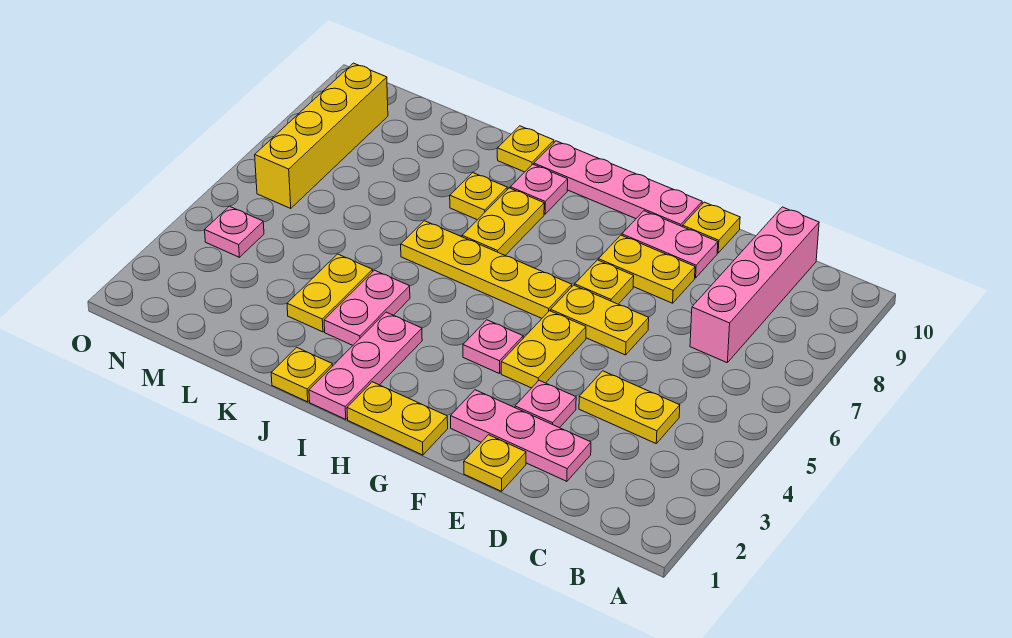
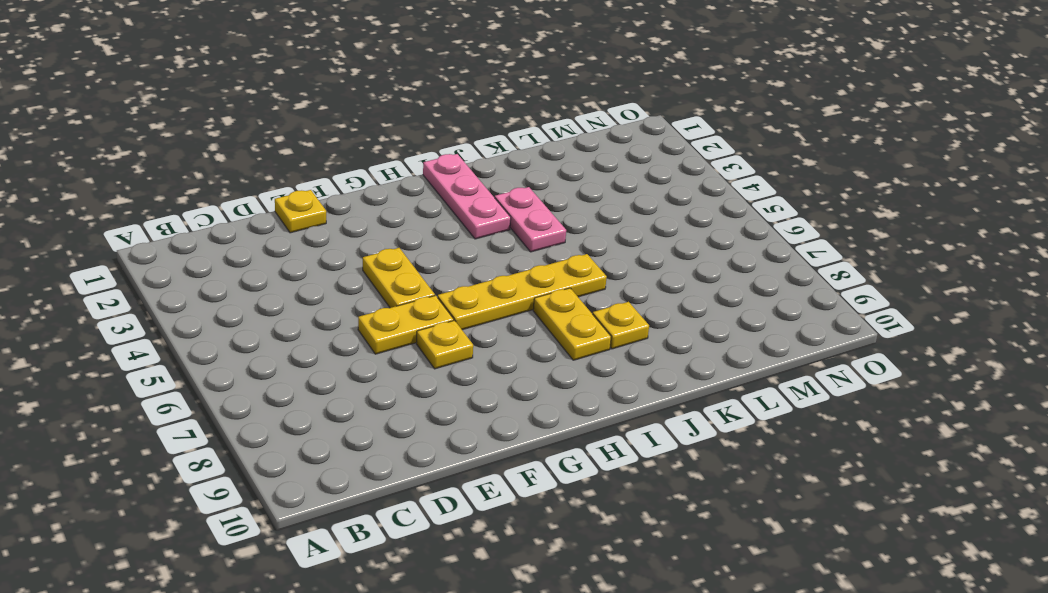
none -> yellow 1x2 plate [579,371,680,443]
none -> pink 1x4 brick [690,207,819,362]
none -> pink 1x3 plate [451,390,591,481]

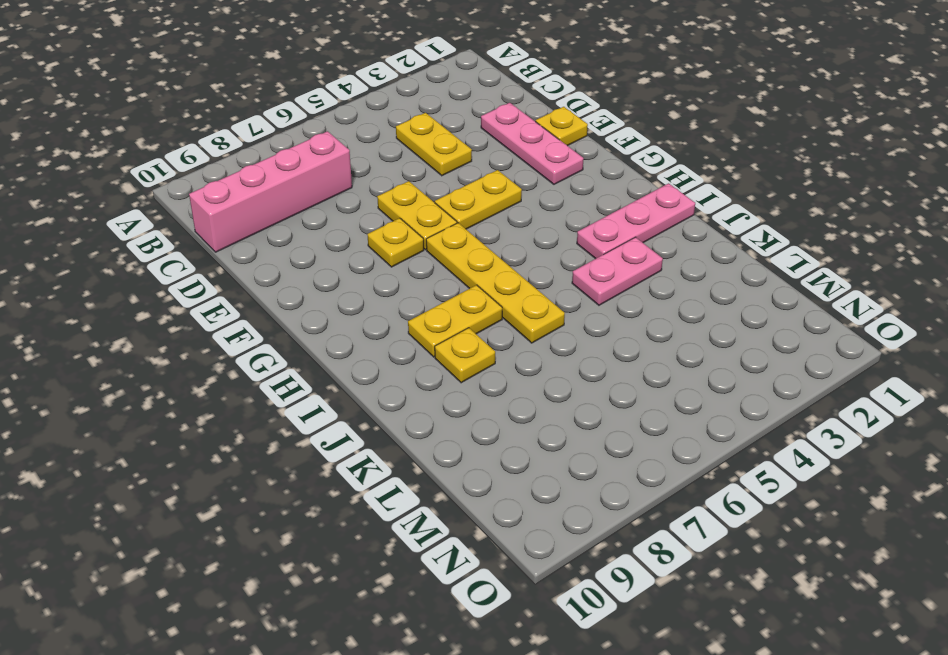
none -> pink 1x1 plate [515,380,576,428]
none -> yellow 1x2 plate [598,235,695,303]
none -> pink 1x2 plate [622,211,718,278]

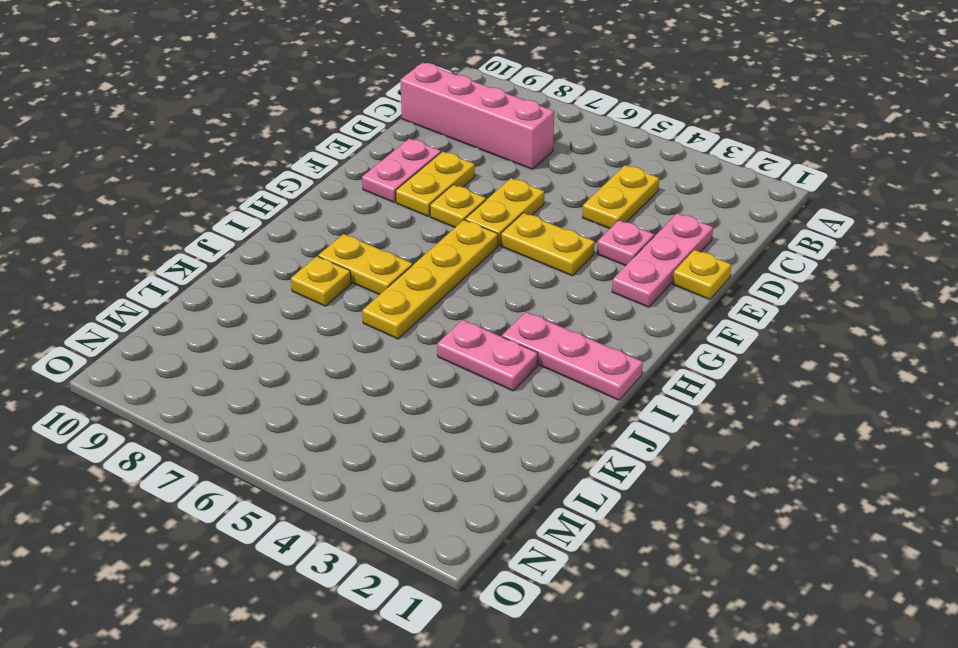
none -> yellow 1x1 plate [683,202,740,253]
none -> pink 1x4 plate [534,141,702,227]
none -> yellow 1x2 plate [347,382,448,455]

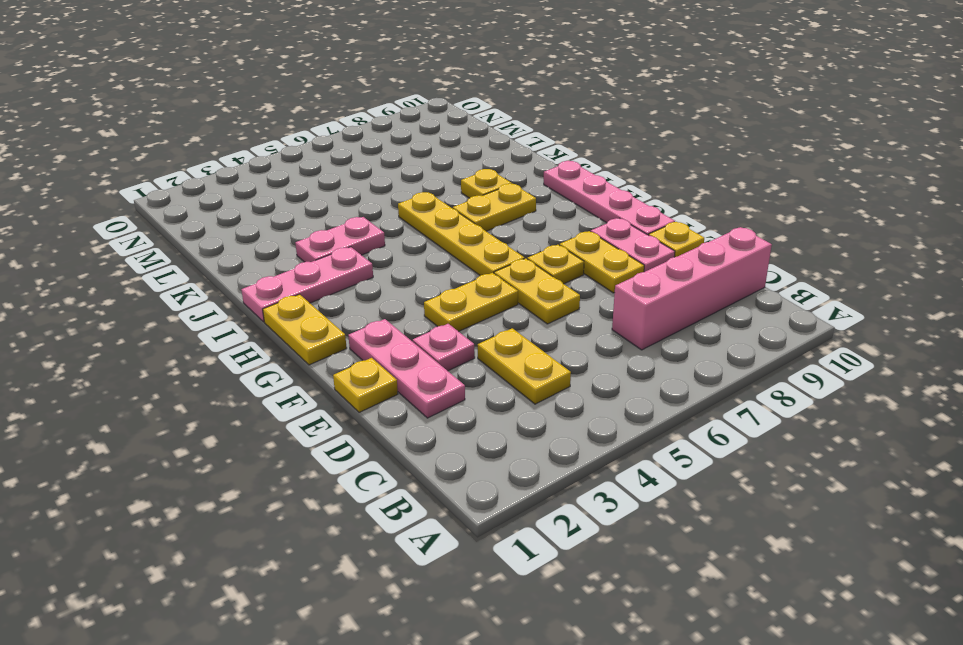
none -> pink 1x1 plate [463,320,523,374]
none -> pink 1x1 plate [510,164,568,214]
none -> yellow 1x1 plate [271,347,333,402]

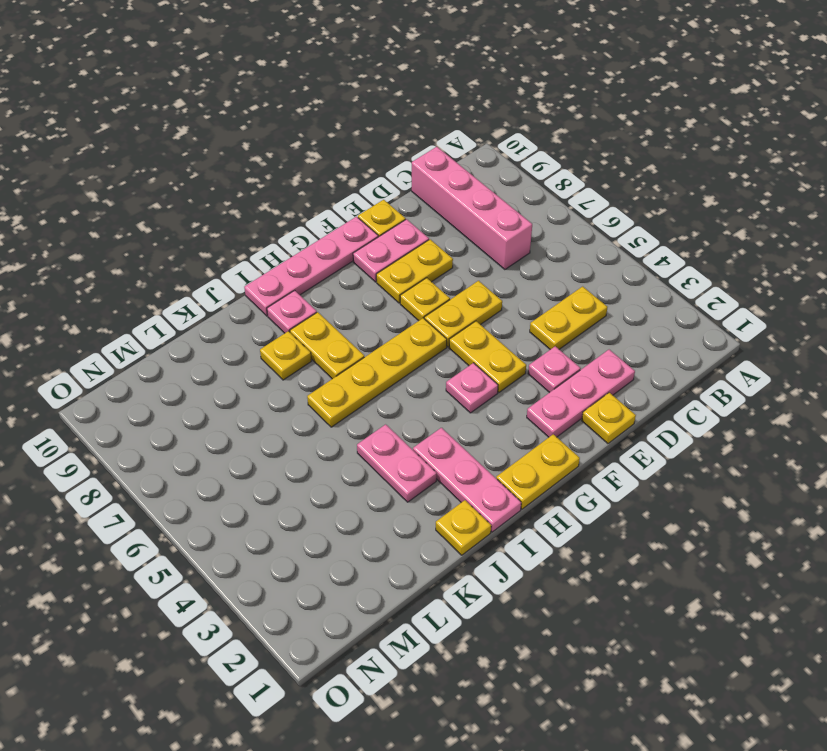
none -> yellow 1x1 plate [497,126,554,172]
none -> yellow 1x2 plate [287,254,373,332]
none -> pink 1x1 plate [205,206,264,257]

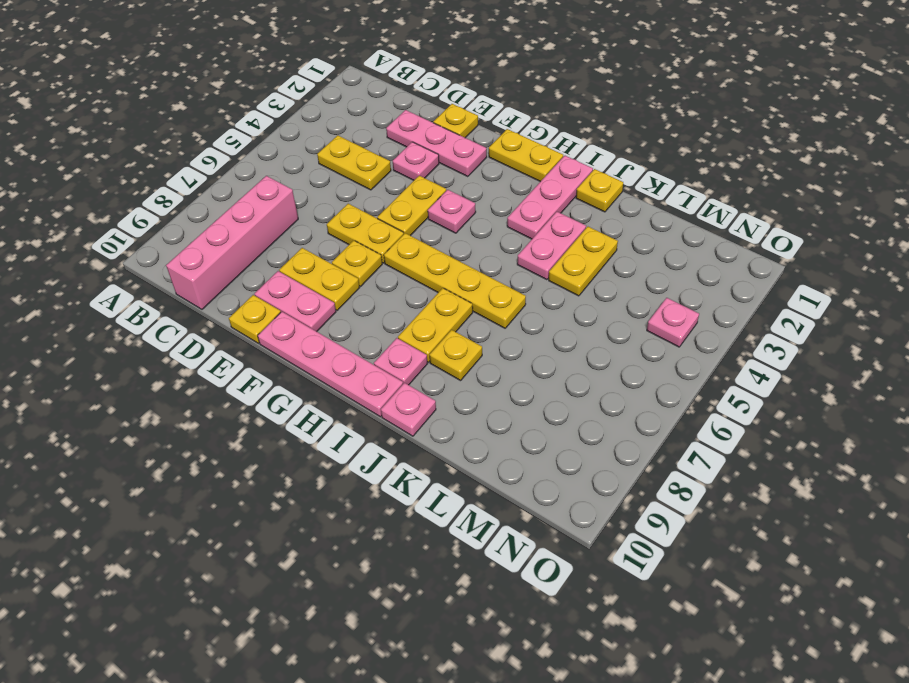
pink 1x1 plate [381,383,436,436] -> yellow 1x1 plate [497,126,554,172]
none -> yellow 1x4 brick [255,63,388,208]

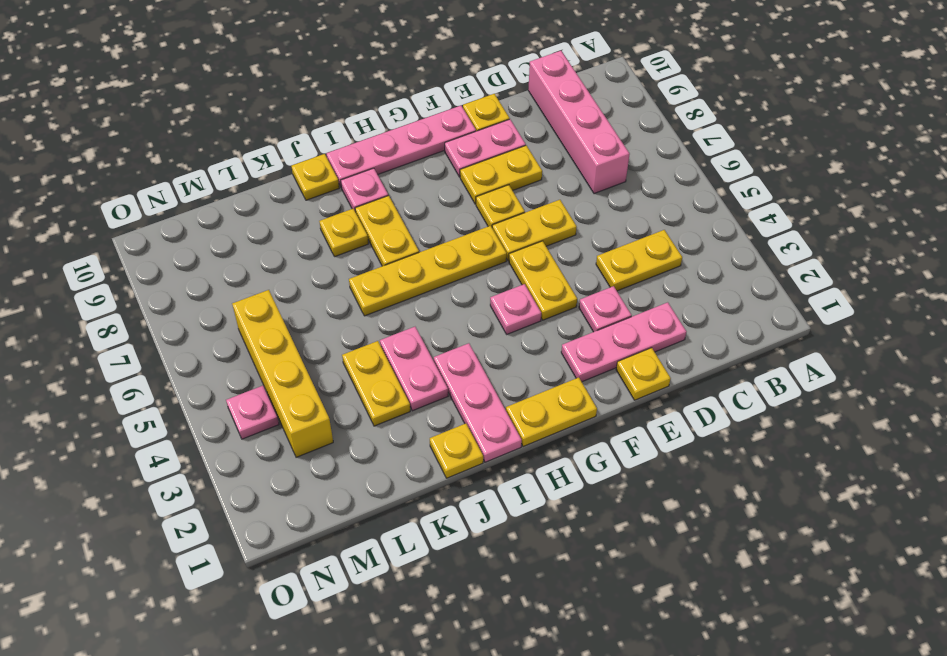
yellow 1x4 brick [232,290,333,457] -> yellow 1x4 brick moved to [255,63,388,208]

